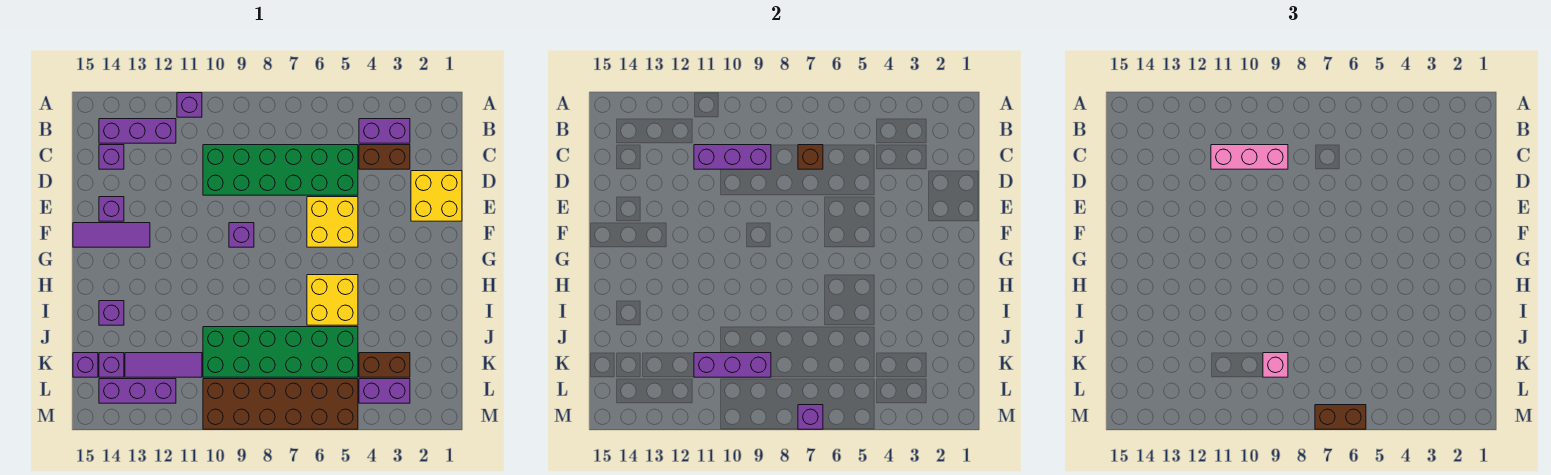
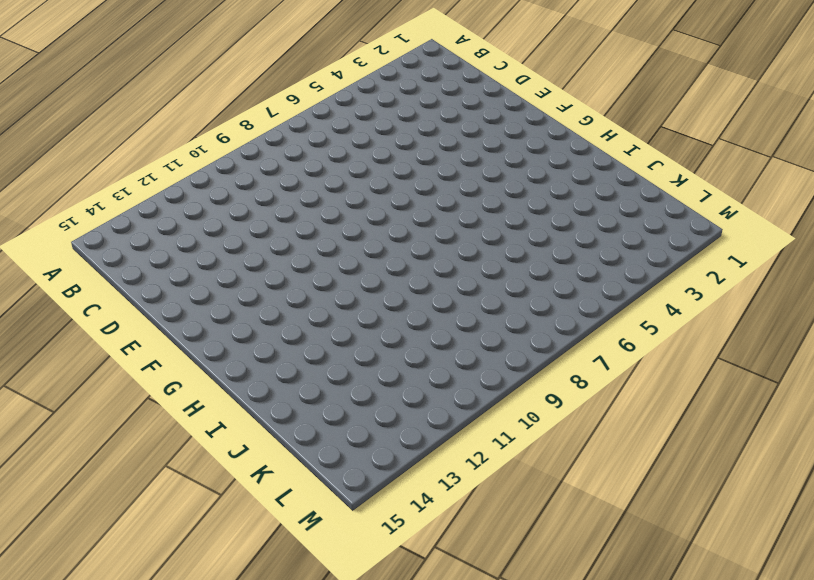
none -> purple 1x1 brick [177,93,202,117]
none -> purple 1x2 brick [359,119,410,143]
none -> purple 1x3 brick [99,119,176,143]

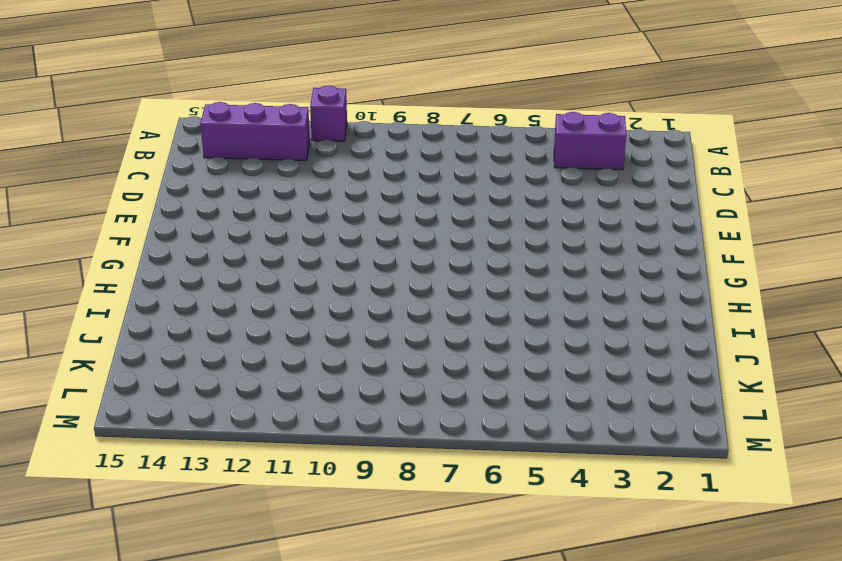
none -> brown 1x2 brick [359,145,410,169]
none -> green 2x6 brick [203,145,358,195]
none -> purple 1x1 brick [99,145,124,169]

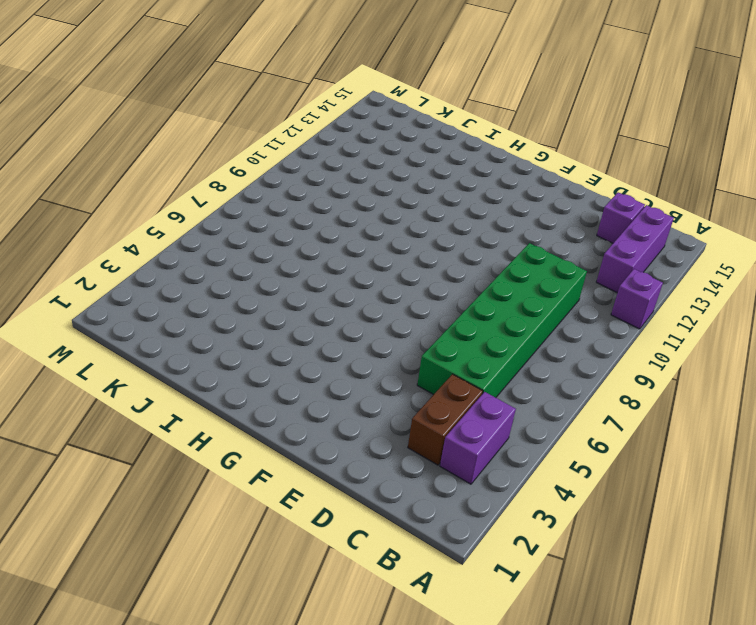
none -> yellow 2x2 brick [411,171,462,221]
none -> yellow 2x2 brick [307,197,358,247]
none -> purple 1x1 brick [99,197,124,221]

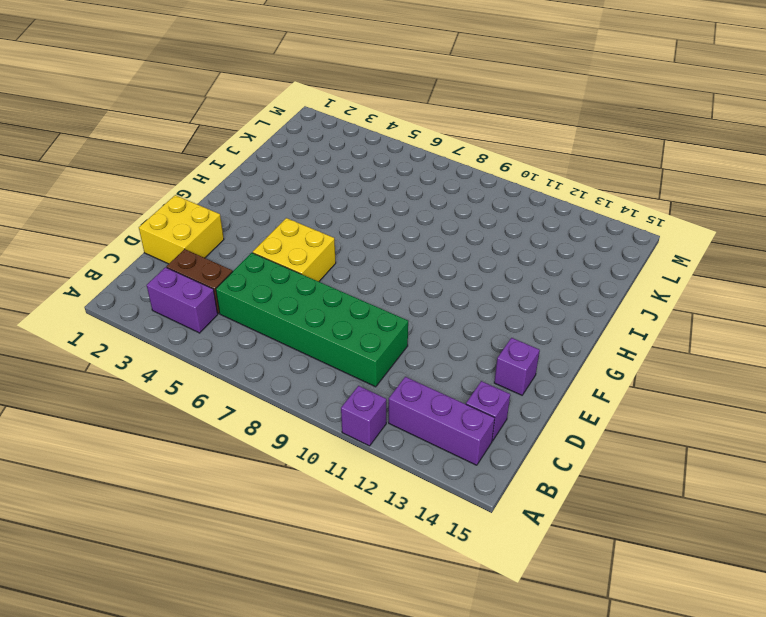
none -> purple 1x1 brick [229,223,254,247]
none -> purple 1x3 tile [73,223,150,247]
none -> yellow 2x2 brick [307,275,358,325]

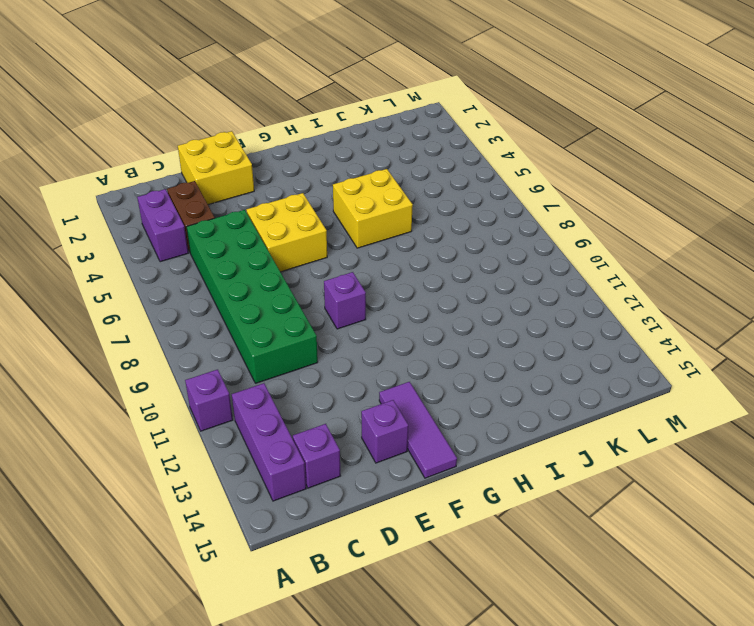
none -> purple 1x1 brick [99,301,124,325]
none -> green 2x6 brick [203,327,358,377]
none -> brown 1x2 brick [359,353,410,377]

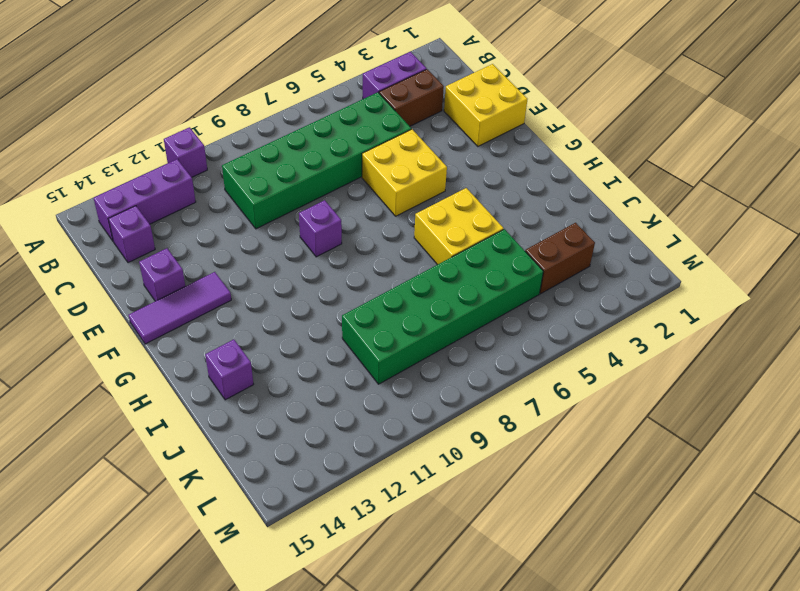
none -> purple 1x3 tile [125,353,202,377]
none -> purple 1x1 brick [99,353,124,377]
none -> purple 1x1 brick [73,353,98,377]

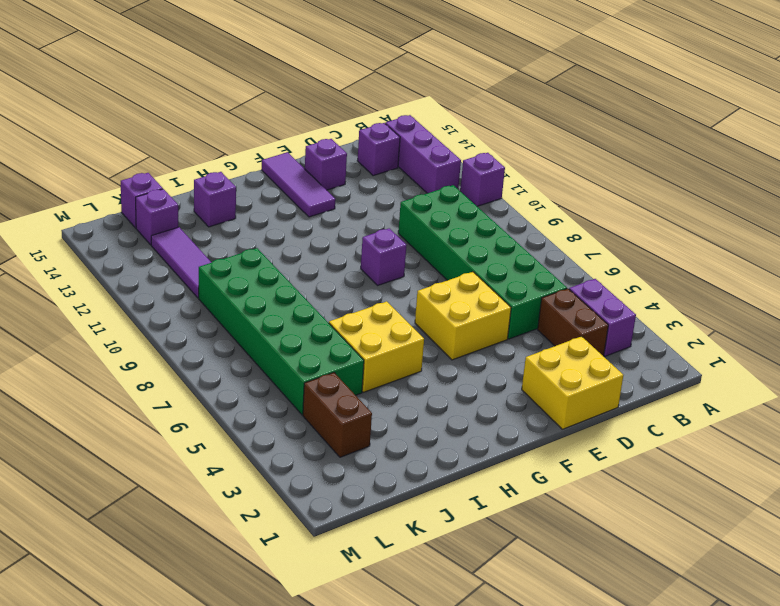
none -> purple 1x2 brick [359,379,410,403]
none -> brown 2x6 brick [203,379,358,429]
none -> purple 1x3 brick [99,379,176,403]

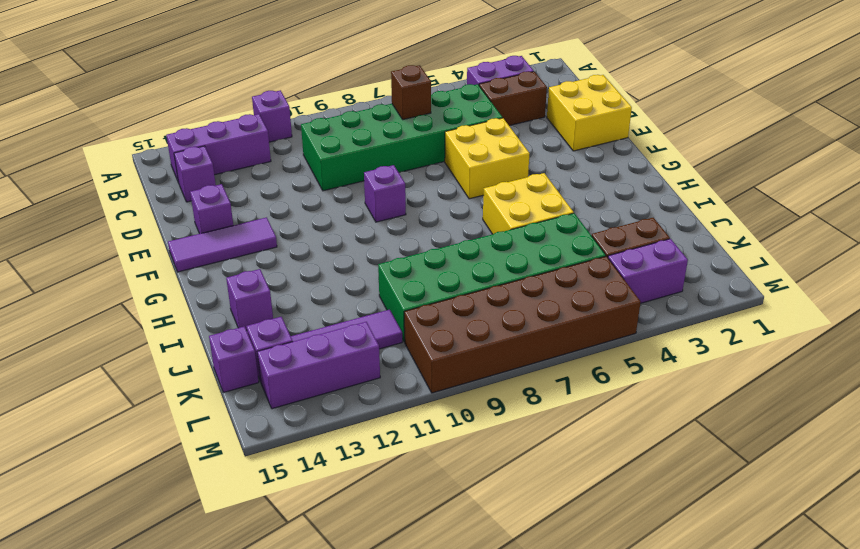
none -> purple 1x3 brick [694,145,771,169]
none -> purple 1x3 brick [694,353,771,377]
none -> purple 1x1 brick [798,405,823,429]

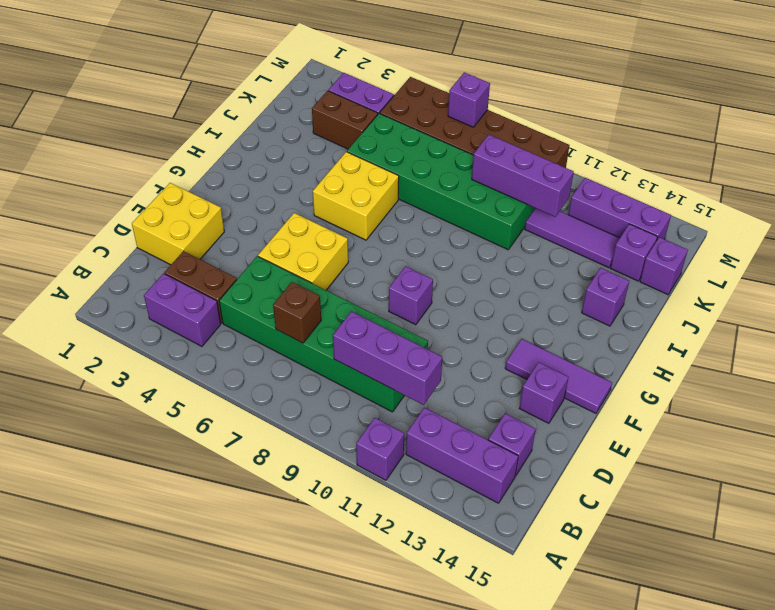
none -> pink 1x3 brick [1211,145,1288,169]
none -> pink 1x1 brick [1263,353,1288,377]
none -> brown 1x2 brick [1315,405,1366,429]

